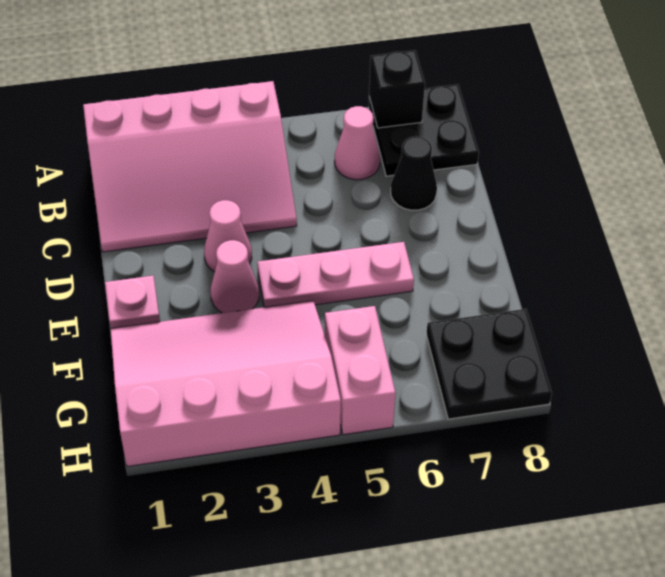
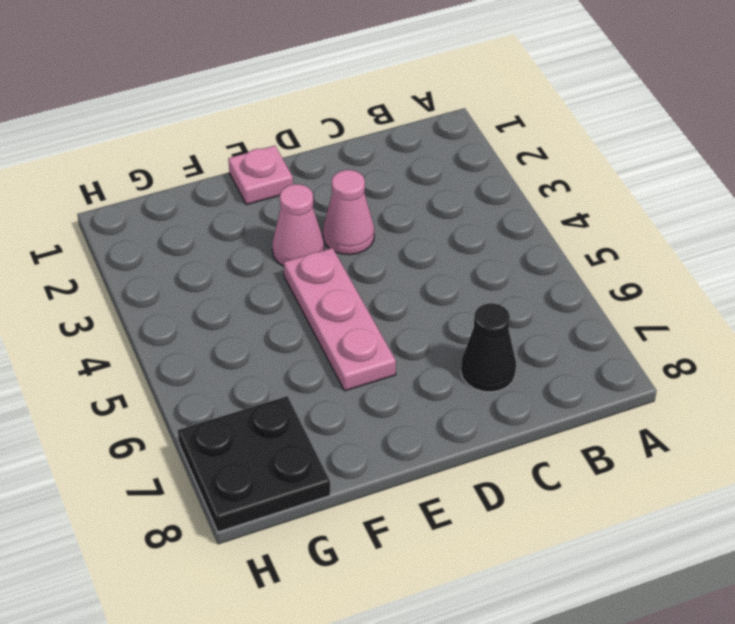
none -> pink 3x4 slope [83,81,297,252]
none -> black 2x2 plate [369,85,479,176]
none -> pink 1x1 cone [335,106,380,180]

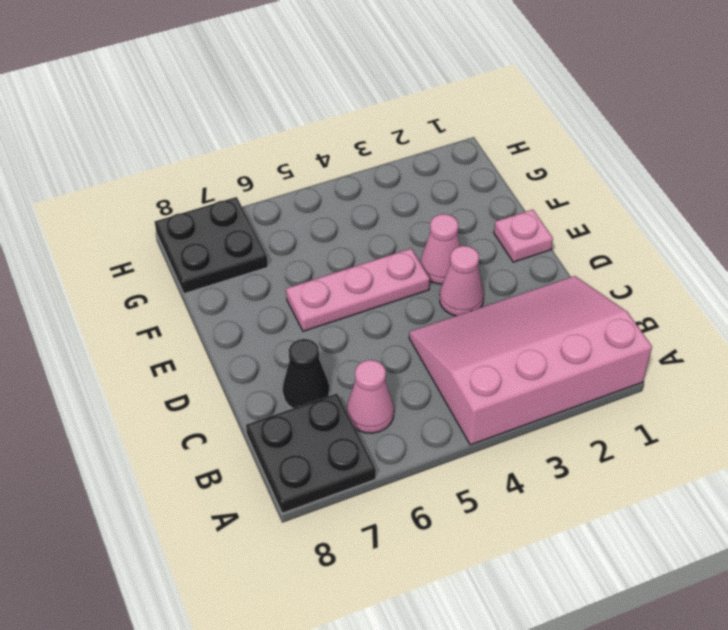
none -> pink 3x4 slope [111,301,341,467]
none -> pink 1x2 brick [325,306,396,435]
none -> black 1x1 brick [369,50,425,128]

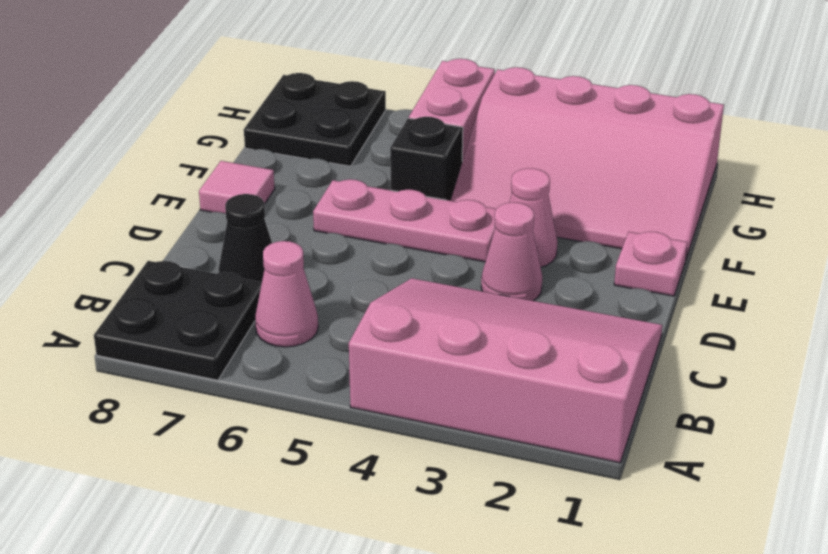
pink 1x1 tile [199,161,275,214] -> none
black 1x1 brick [390,117,463,201] -> black 1x1 brick moved to [369,50,425,128]

